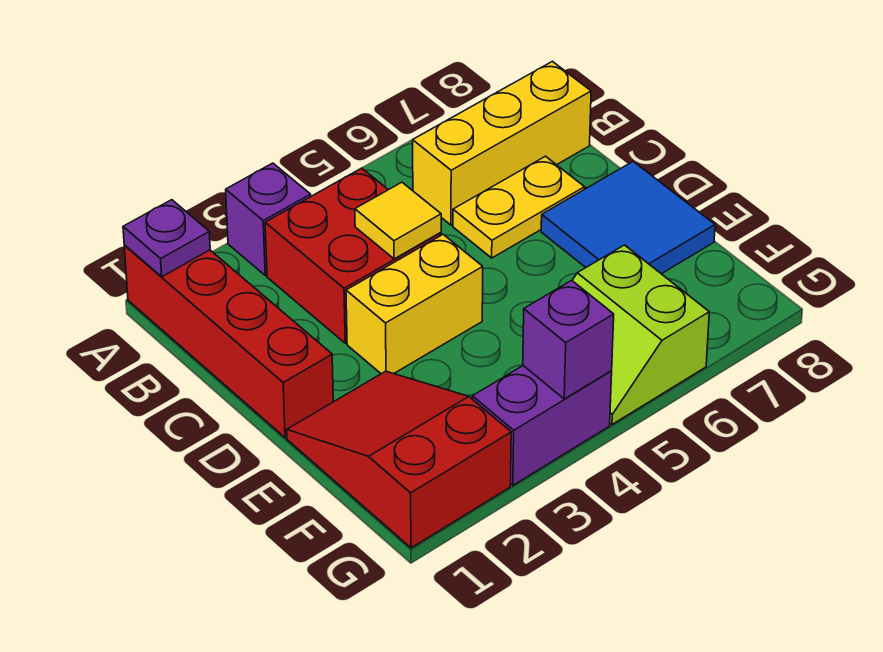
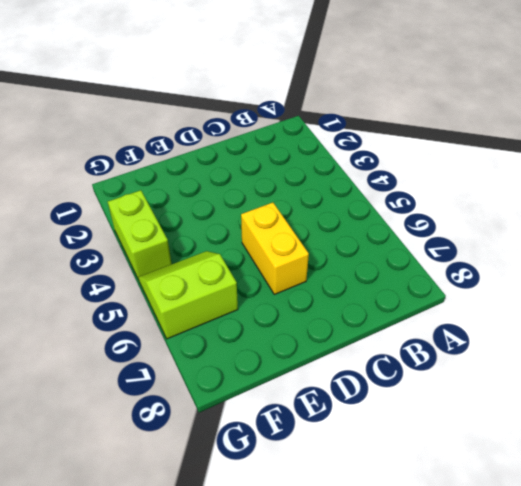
yellow 1x2 brick [241,203,309,294] -> yellow 1x2 brick moved to [346,235,483,374]
lime 1x2 brick [108,190,172,280] -> purple 1x2 brick [472,366,612,485]
none -> red 1x4 brick [124,245,333,438]
none -> purple 1x1 brick [226,163,311,275]
none -> red 2x2 brick [265,168,441,343]

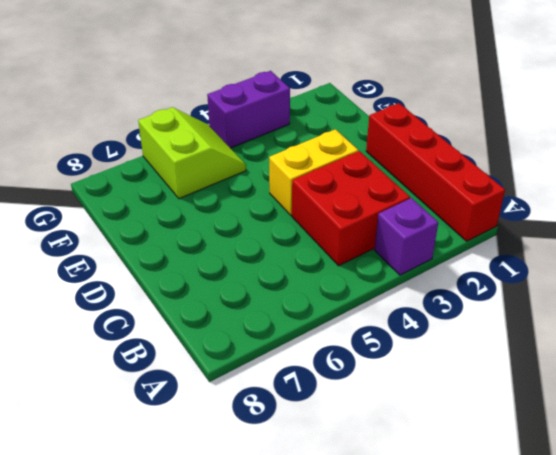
none -> yellow 1x3 brick [413,61,591,225]
none -> yellow 1x2 plate [453,156,585,258]
none -> blue 2x2 tile [541,162,715,274]

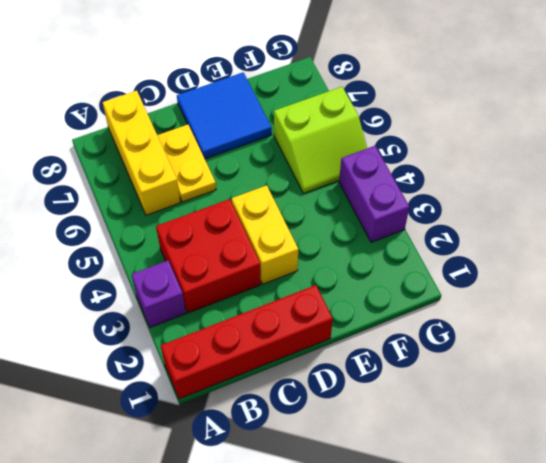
none -> red 2x3 slope [287,371,511,548]
none -> purple 1x1 plate [123,200,210,277]
none -> yellow 1x1 tile [355,182,441,259]

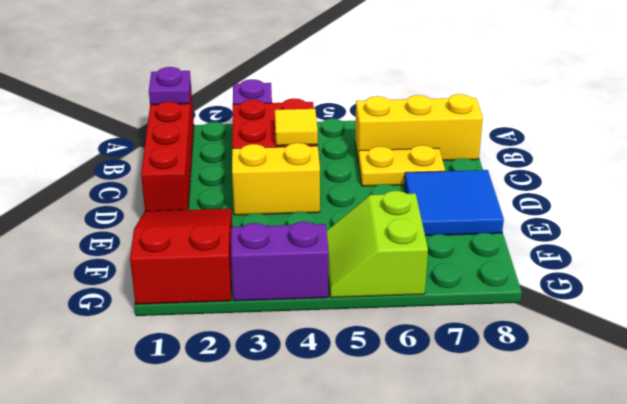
none -> purple 1x1 brick [523,280,614,399]

